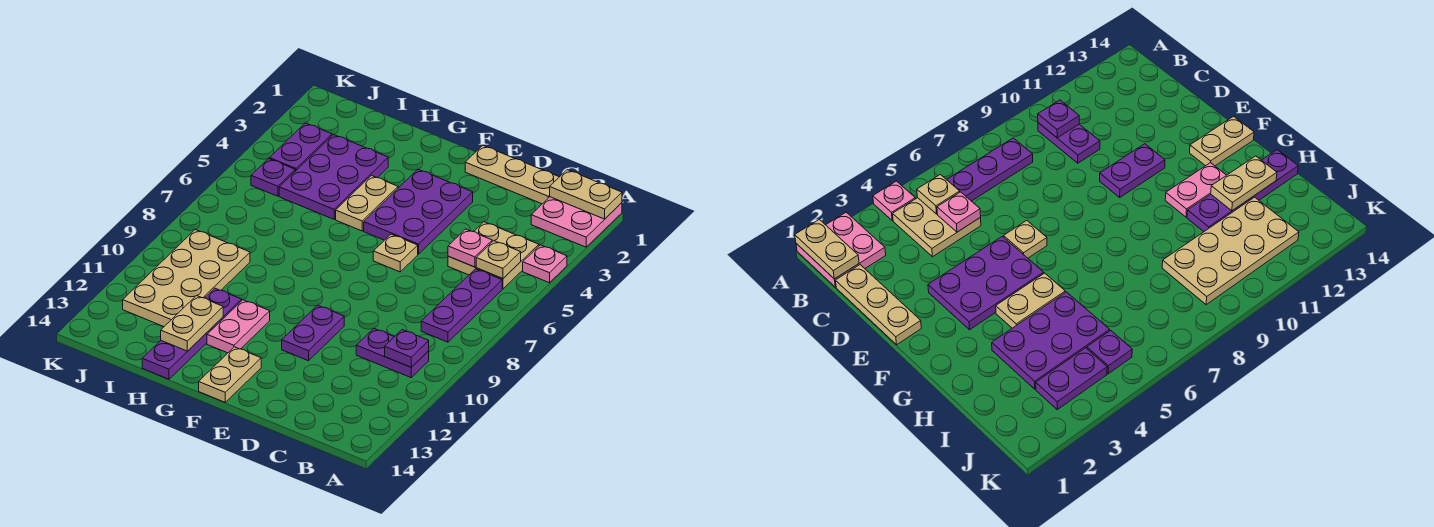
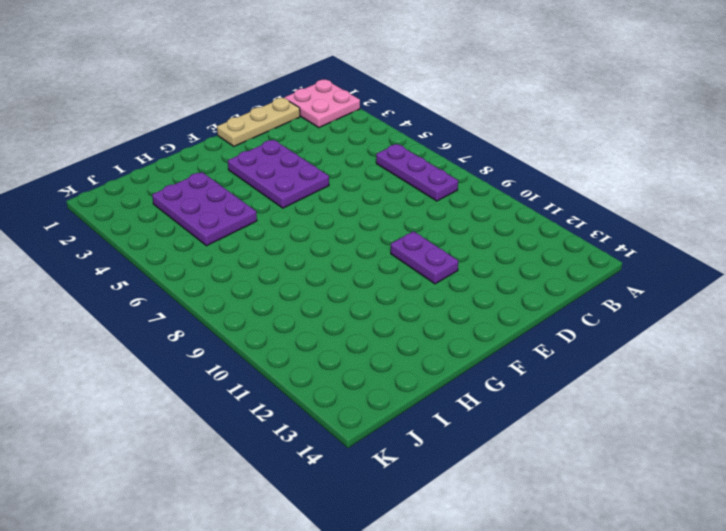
none -> pink 1x1 plate [523,245,567,283]
none -> tan 2x2 plate [448,222,539,289]
none -> purple 1x2 plate [356,329,429,378]

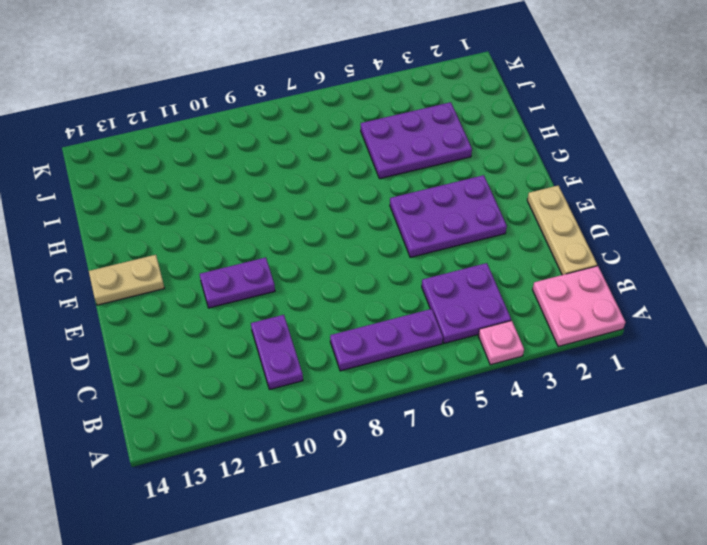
purple 2x2 plate [422,263,511,343] -> tan 2x2 plate [448,222,539,289]
none -> tan 1x1 plate [373,234,418,272]
none -> tan 1x2 plate [336,176,398,231]
none -> pink 1x2 plate [207,300,270,353]

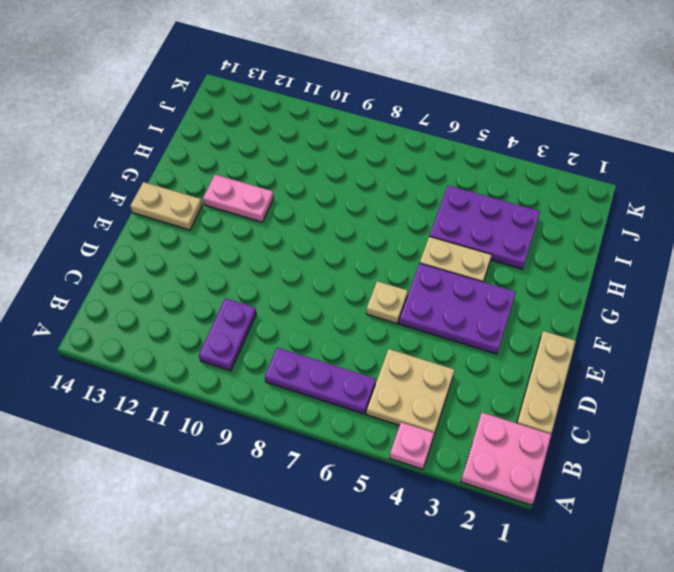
none -> purple 1x2 plate [282,305,344,361]
none -> purple 1x4 plate [142,288,242,379]
none -> tan 2x4 plate [123,230,250,327]

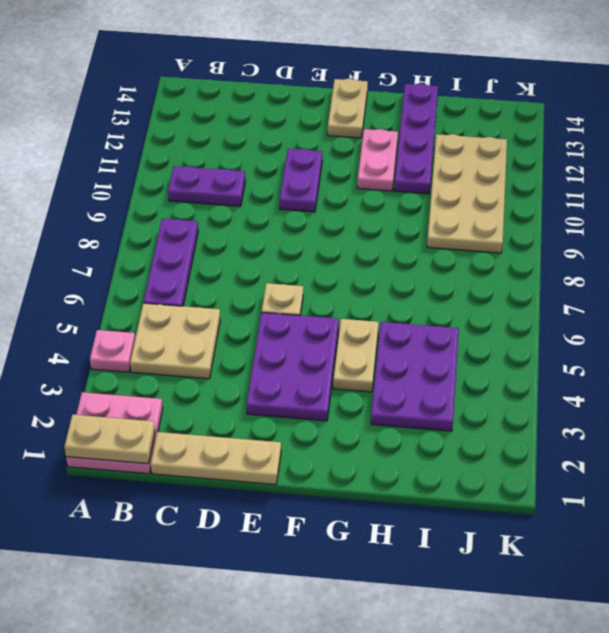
none -> purple 1x2 plate [269,123,332,171]
none -> purple 1x1 plate [251,159,295,196]
none -> tan 1x1 plate [476,241,521,279]

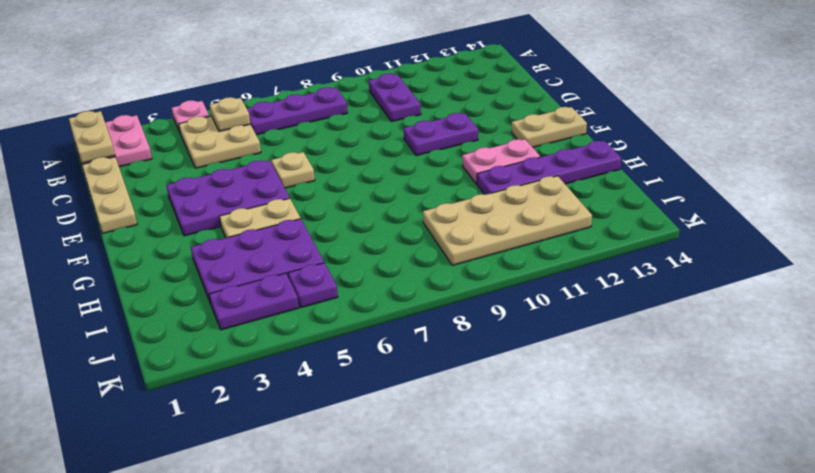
none -> purple 1x1 plate [385,330,429,367]
none -> pink 1x1 plate [448,229,492,267]
none -> tan 1x2 plate [161,296,223,351]

